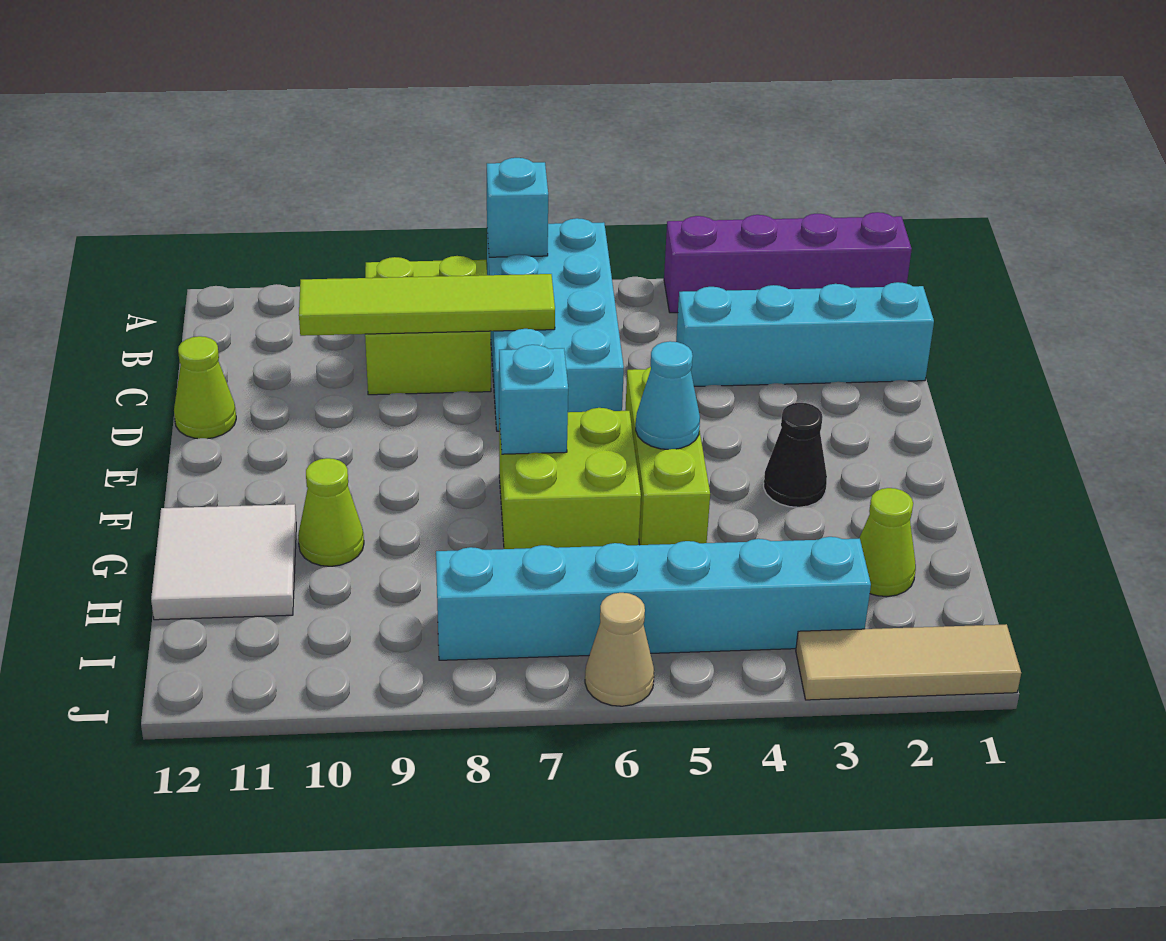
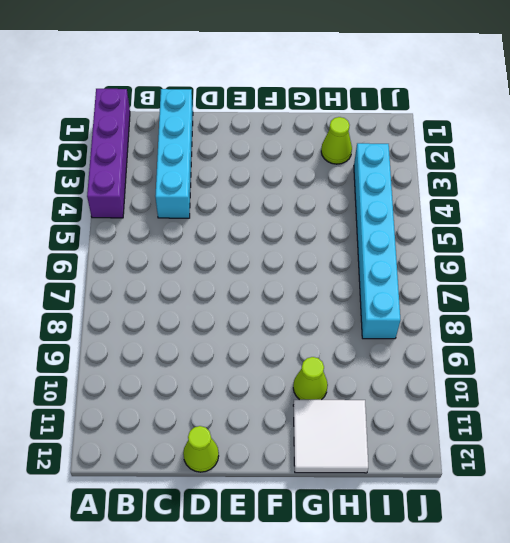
none -> cyan 2x4 brick [487,218,624,431]
none -> lime 2x2 brick [365,256,491,395]
none -> lime 1x3 brick [625,367,710,545]

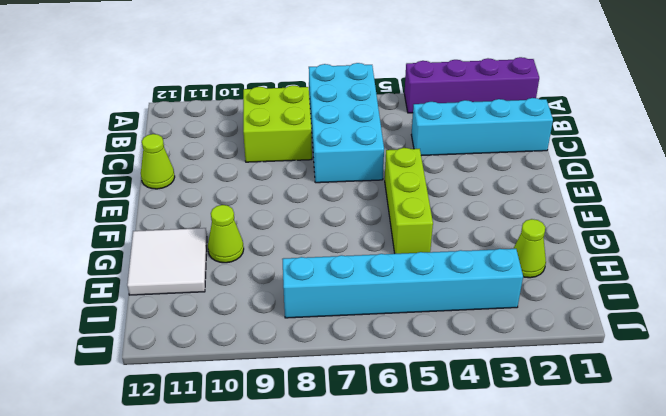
none -> black 1x1 cone [764,403,827,507]
none -> lime 2x2 brick [499,408,641,549]
none -> tan 1x3 tile [796,624,1021,700]

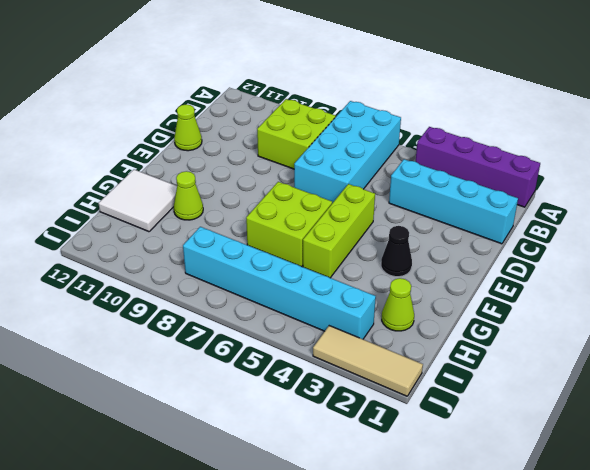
none -> tan 1x1 cone [585,593,654,706]
none -> cyan 1x1 brick [487,158,548,257]
none -> lime 1x4 tile [299,274,555,336]

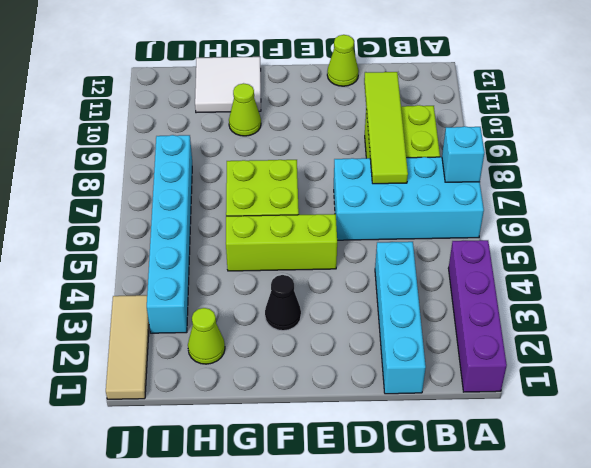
none -> tan 1x1 cone [585,593,654,706]
none -> cyan 1x1 cone [636,341,700,449]
none -> cyan 1x1 brick [499,345,568,454]

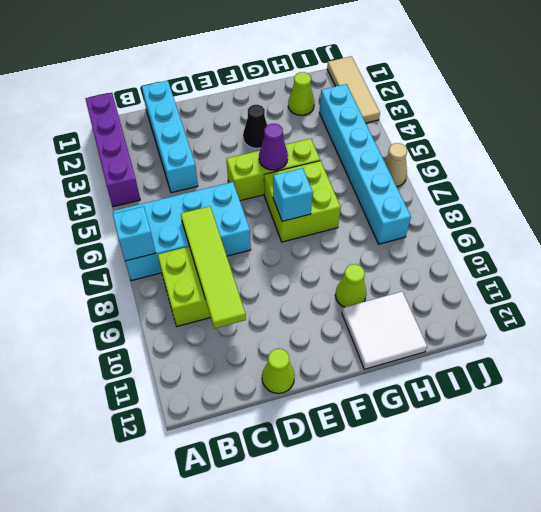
purple 1x1 cone [259,124,288,170] -> cyan 1x1 cone [636,341,700,449]

